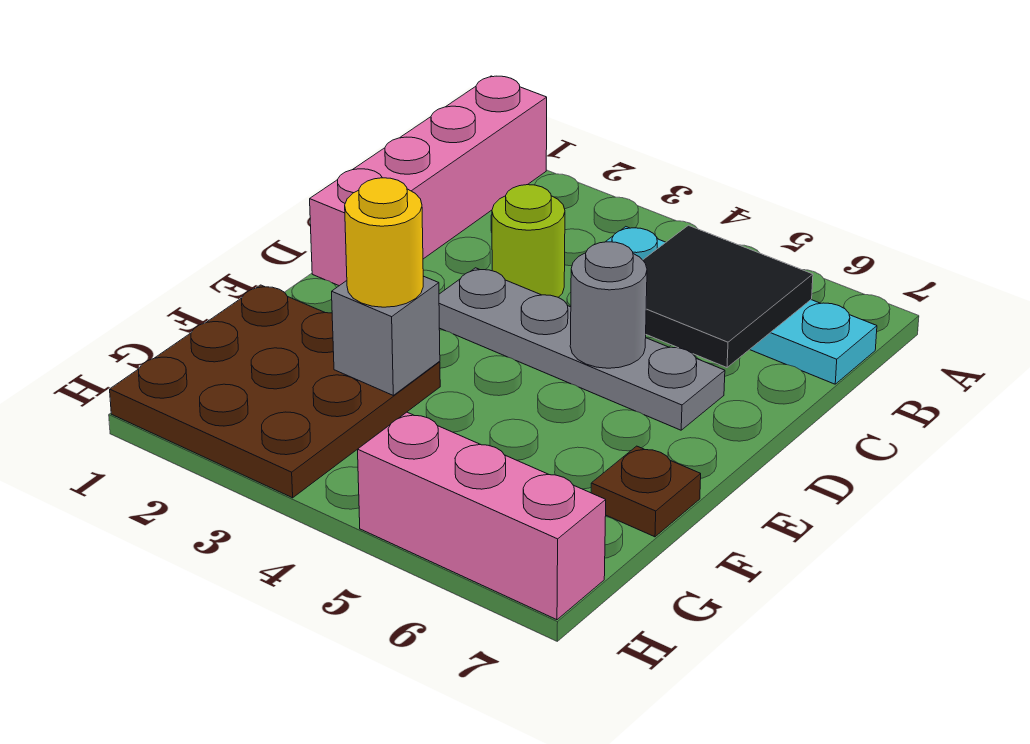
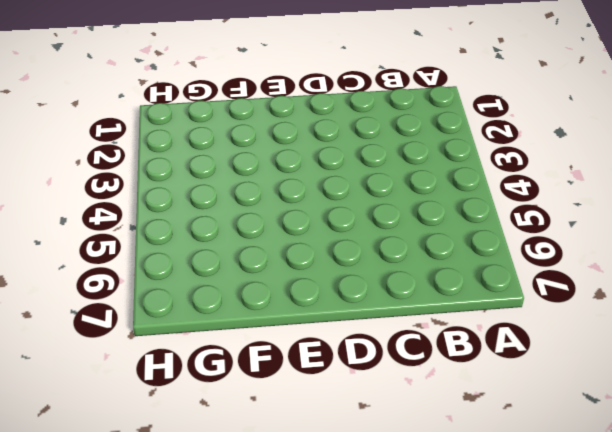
none -> pink 1x4 brick [310,76,547,286]
none -> cyan 1x4 plate [606,227,877,384]

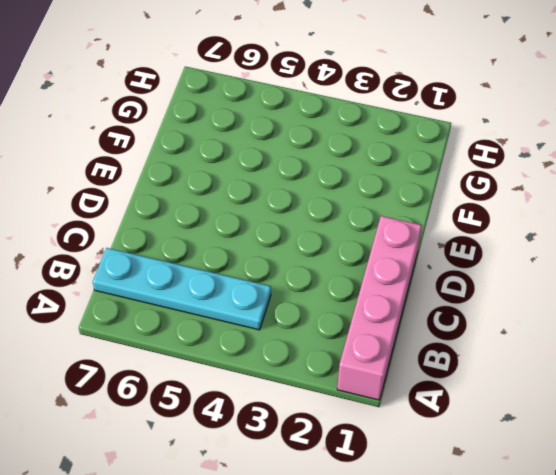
none -> lime 1x1 round brick [492,185,565,297]
none -> grey 1x4 plate [439,268,725,430]

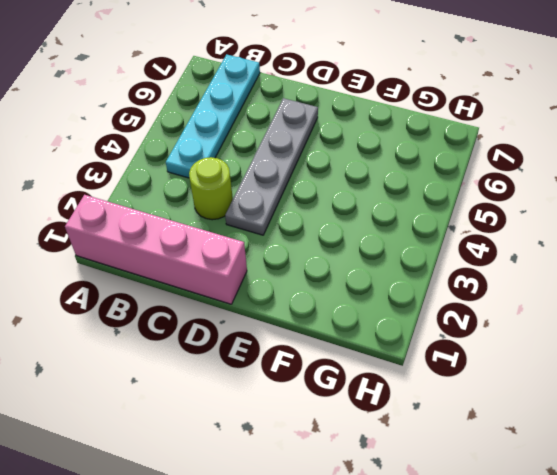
none -> brown 3x3 plate [110,285,440,498]
none -> brown 1x1 plate [591,446,701,537]

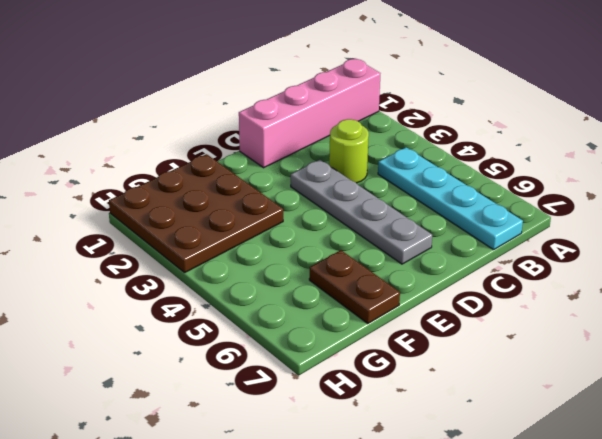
brown 1x2 plate [309,250,400,324] -> brown 1x1 plate [591,446,701,537]
none -> pink 1x3 brick [358,412,606,620]
none -> black 2x2 tile [643,225,813,368]

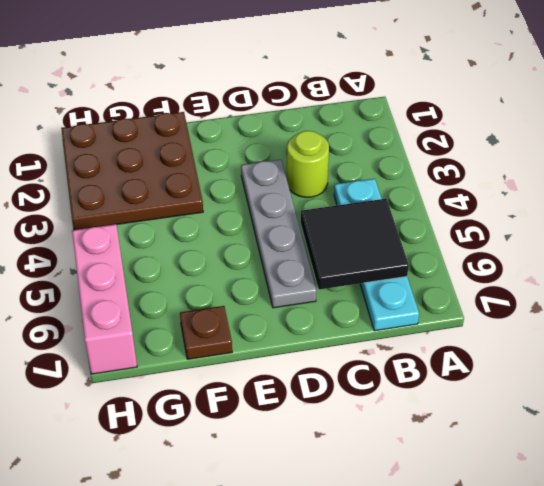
none -> pink 1x4 brick [310,76,547,286]
none -> grey 1x1 round brick [570,242,647,368]

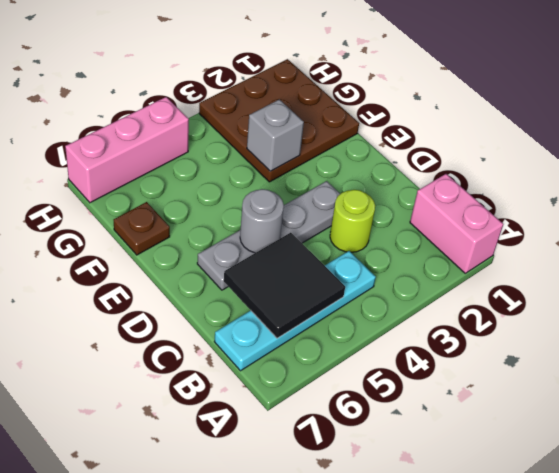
pink 1x2 brick [410,174,503,273] -> pink 1x4 brick [310,76,547,286]
none -> yellow 1x1 round brick [345,178,423,307]

